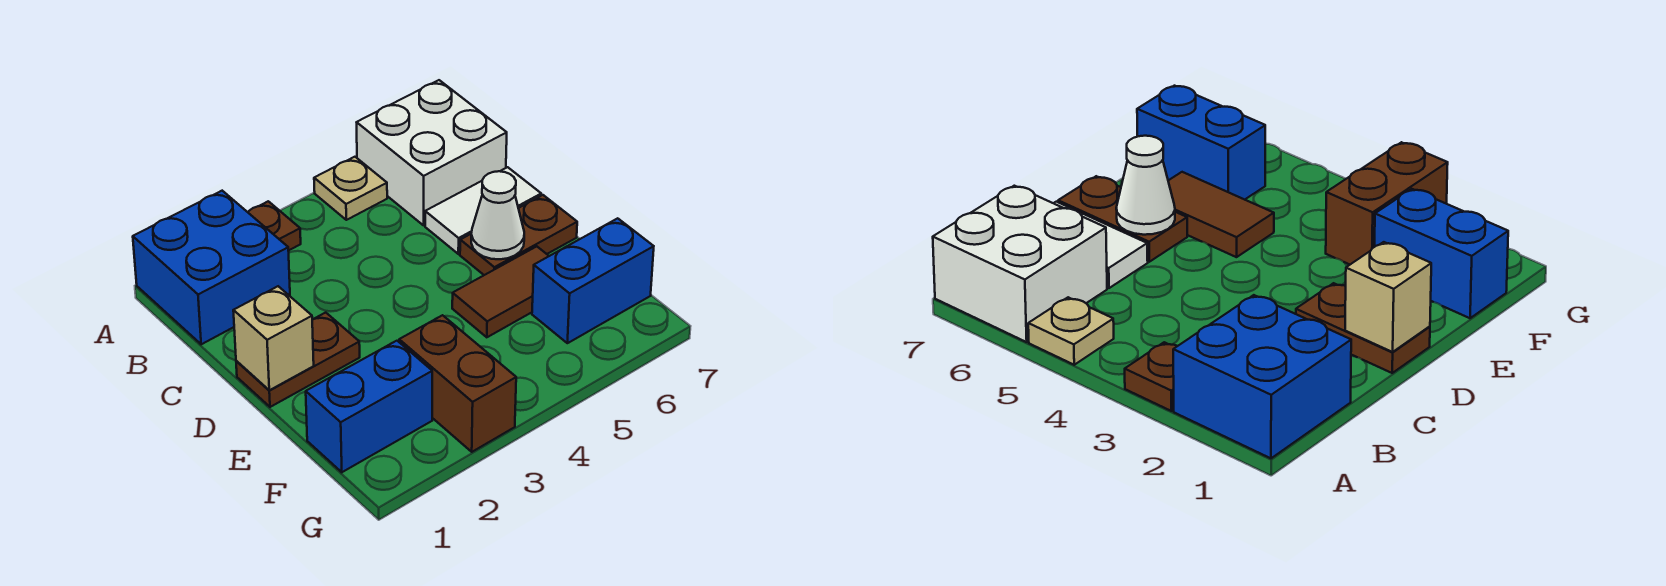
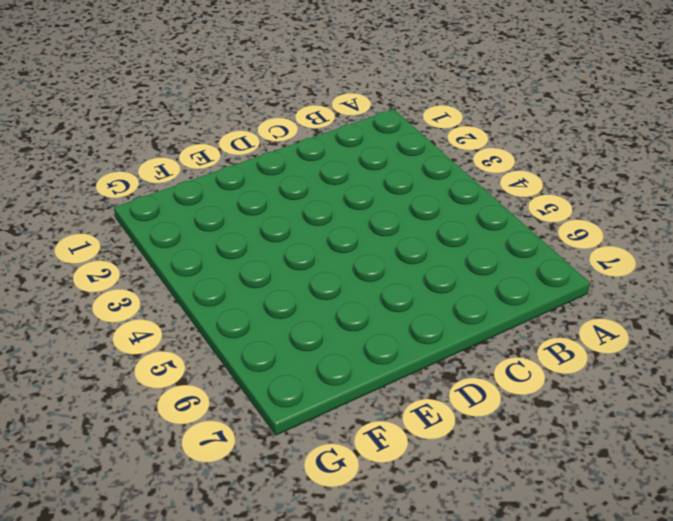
none -> blue 2x2 brick [133,191,290,344]
none -> brown 1x1 plate [248,201,301,251]
none -> tan 1x1 plate [314,157,387,220]

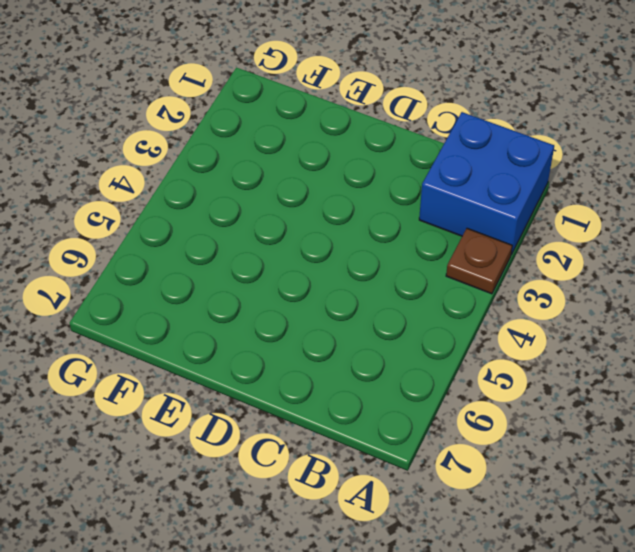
none -> tan 1x1 plate [314,157,387,220]
none -> white 2x2 brick [357,80,507,225]
none -> white 1x2 tile [425,167,541,254]

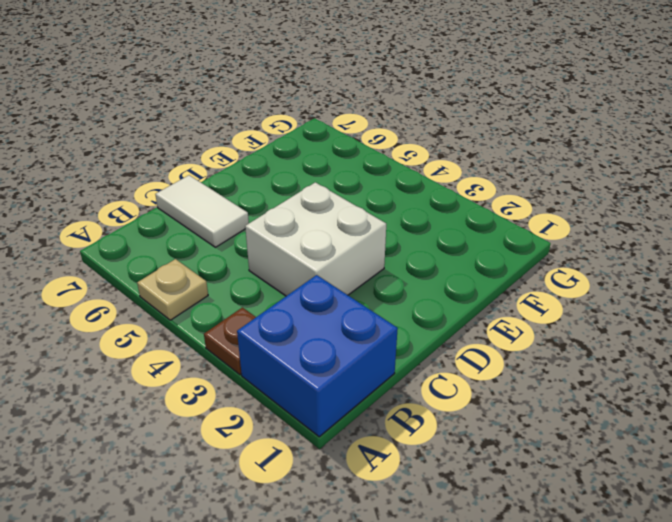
white 2x2 brick [245,182,386,296] -> white 2x2 brick moved to [357,80,507,225]
none -> brown 1x2 plate [236,313,360,407]
none -> brown 1x2 plate [460,195,577,275]
none -> brown 1x2 tile [452,246,549,337]

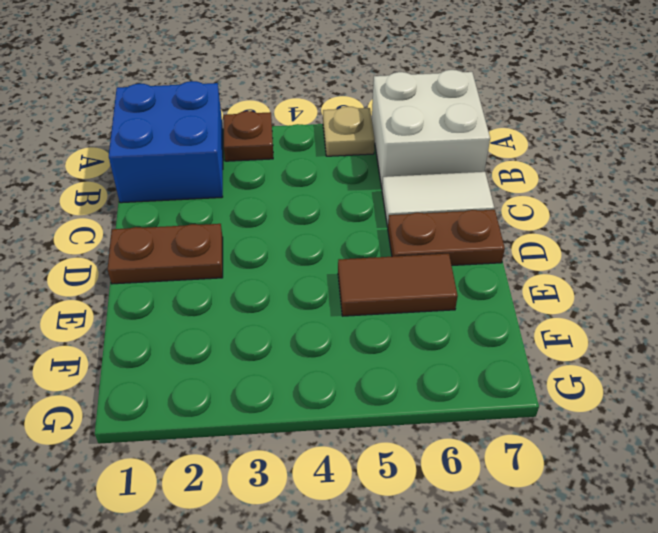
none -> blue 1x2 brick [306,341,432,472]
none -> brown 1x2 brick [399,315,516,452]
none -> blue 1x2 brick [532,218,654,343]

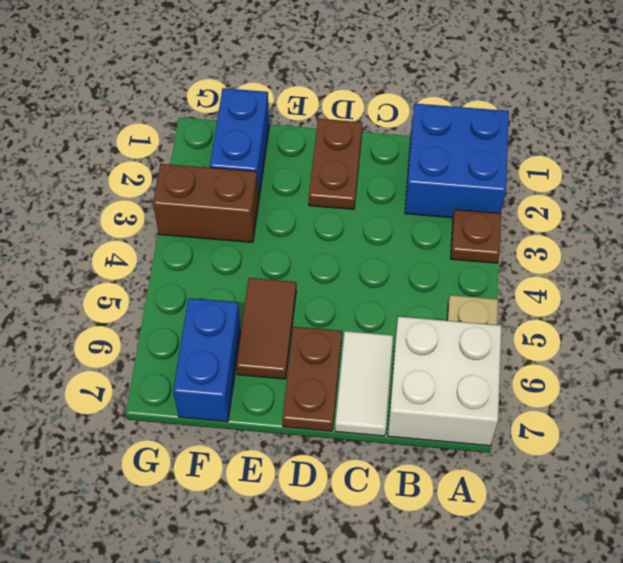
none -> tan 1x1 brick [233,286,314,390]
none -> white 1x1 cone [471,171,524,259]

